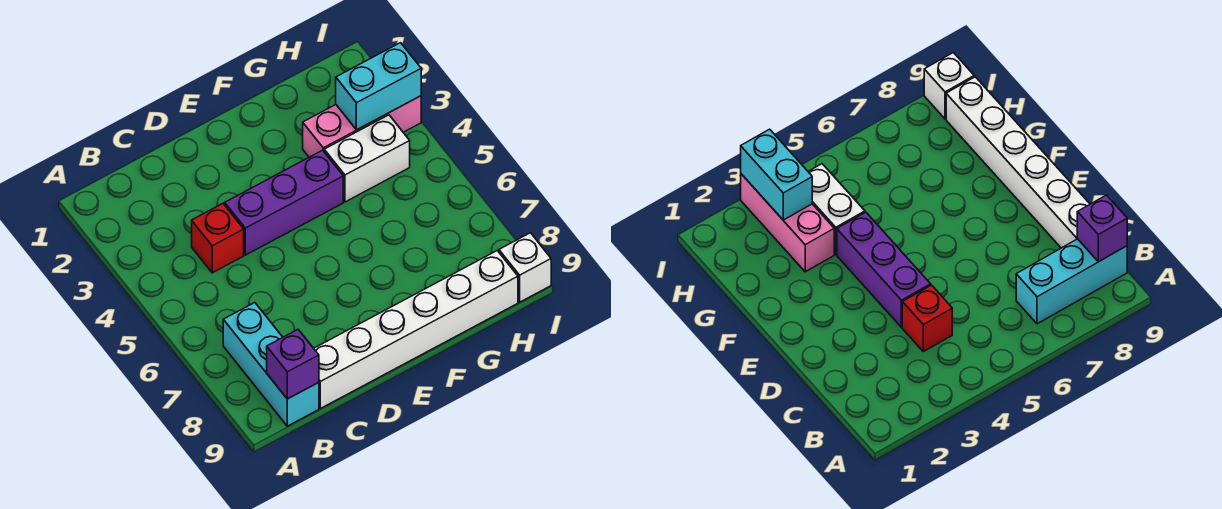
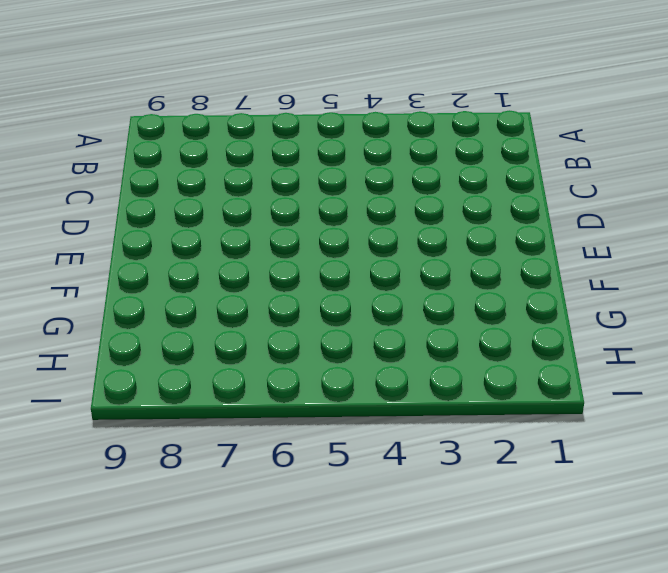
none -> cyan 1x3 brick [223,303,319,426]
none -> red 1x1 brick [192,204,244,273]

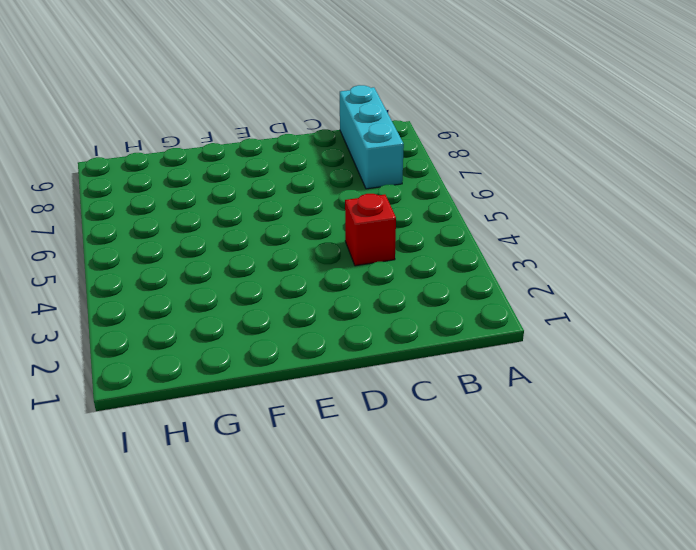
none -> white 1x6 brick [314,251,518,409]
none -> purple 1x3 brick [225,150,343,255]

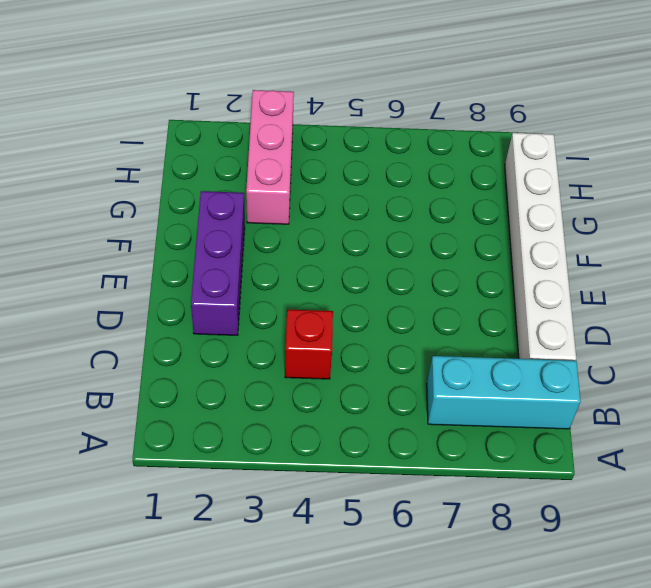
purple 1x3 brick [191,191,245,335] -> purple 1x3 brick moved to [225,150,343,255]
none -> white 1x2 brick [324,115,410,202]
none -> white 1x1 brick [499,233,551,302]

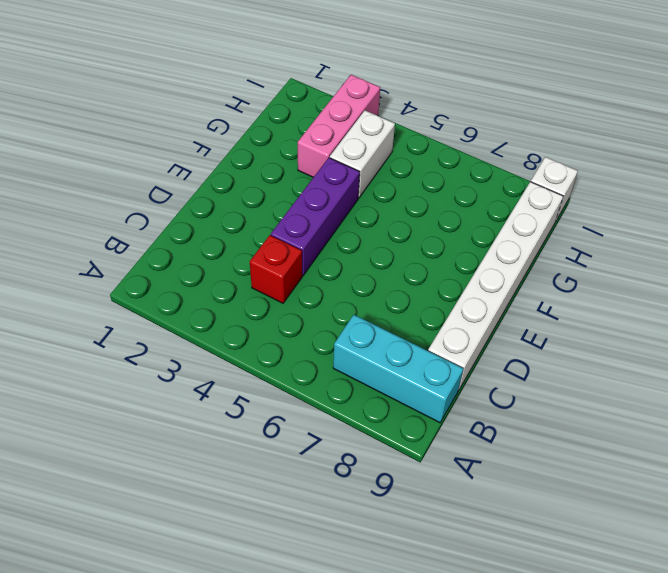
none -> purple 1x1 brick [267,330,319,399]
none -> cyan 1x2 brick [336,43,421,130]

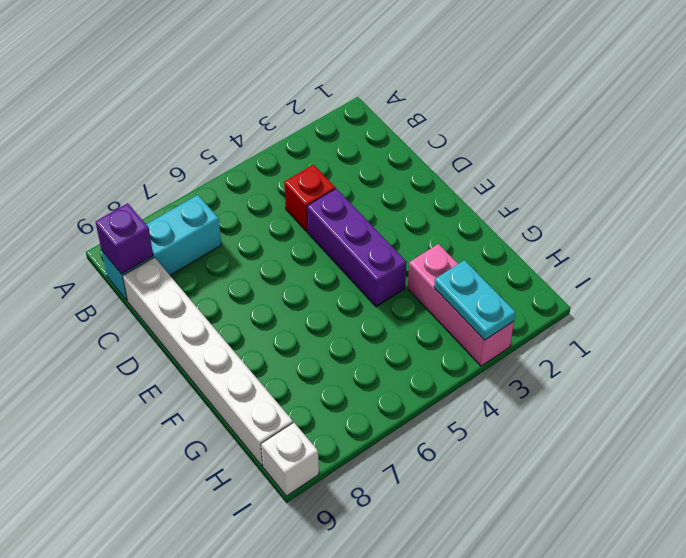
cyan 1x2 plate [434,260,516,340] -> cyan 1x2 brick [336,43,421,130]
none -> white 1x2 brick [324,115,410,202]

